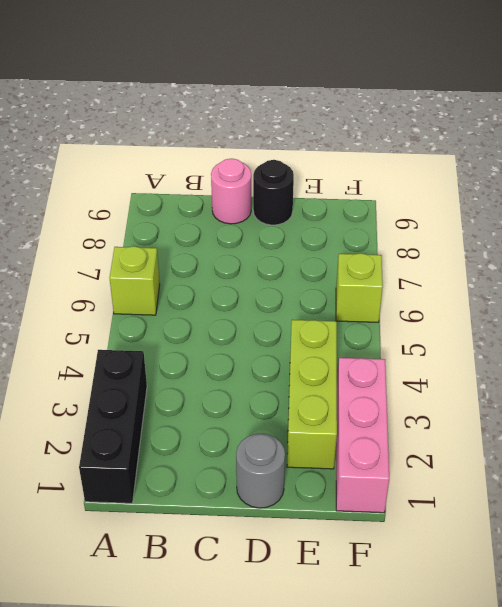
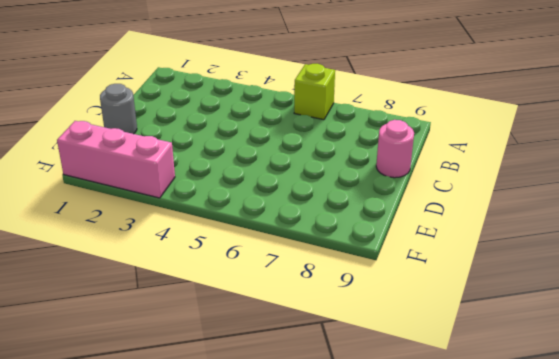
none -> black 1x3 brick [79,350,147,503]
none -> black 1x1 round brick [253,160,294,225]

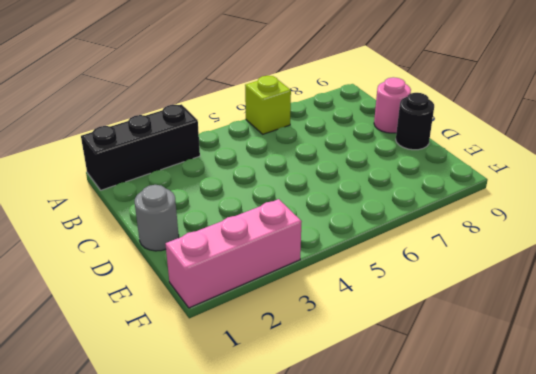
none -> lime 1x3 brick [287,320,337,469]
none -> lime 1x1 brick [336,253,383,322]

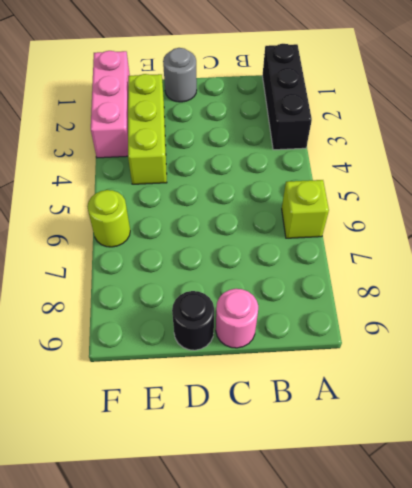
lime 1x1 round brick [87,190,130,247] -> lime 1x1 brick [336,253,383,322]

